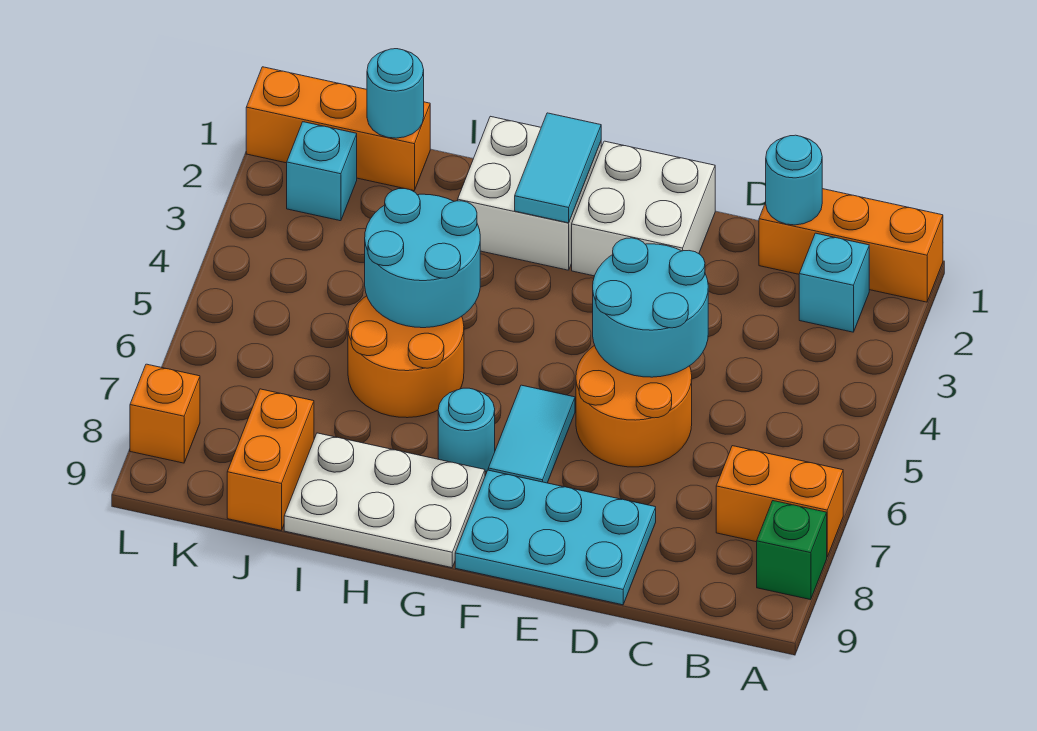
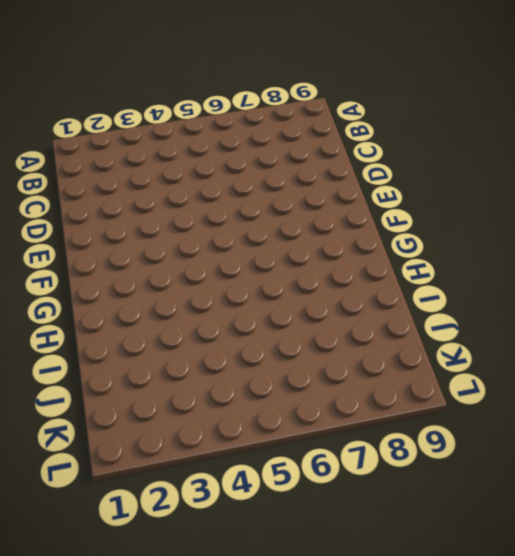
none -> orange 1x3 brick [759,189,943,302]
none -> orange 1x2 brick [716,446,843,557]
none -> green 1x1 brick [757,501,827,600]

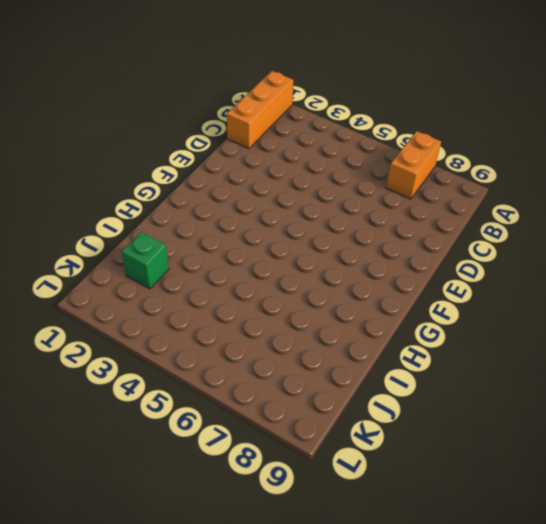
green 1x1 brick [122,232,169,289] -> green 1x1 brick moved to [757,501,827,600]
none -> cyan 1x1 brick [799,233,869,332]
none -> orange 2x2 round brick [576,345,692,467]
none -> cyan 2x3 plate [455,470,656,605]

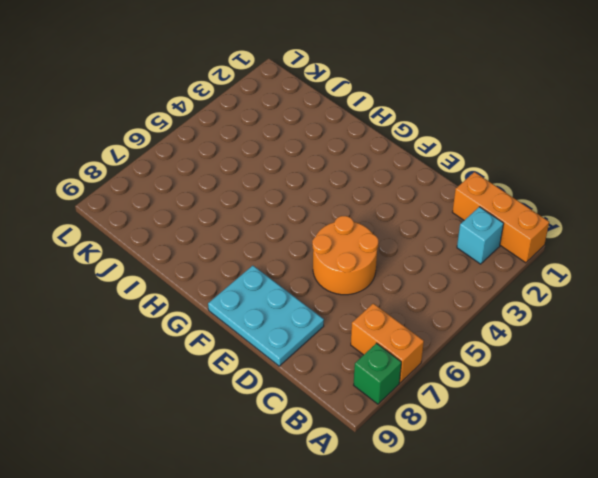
none -> white 2x2 brick [572,141,715,276]
none -> cyan 1x2 tile [488,385,575,483]
none -> white 2x2 brick [458,116,601,270]

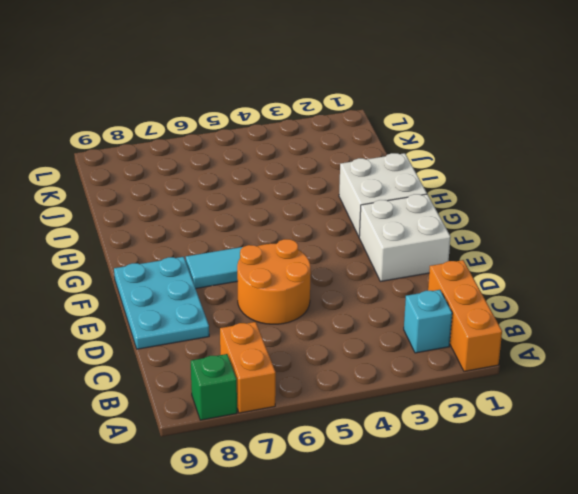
none -> cyan 1x1 round brick [438,388,495,472]
none -> white 2x3 plate [284,433,485,568]
none -> orange 2x2 round brick [348,296,464,418]

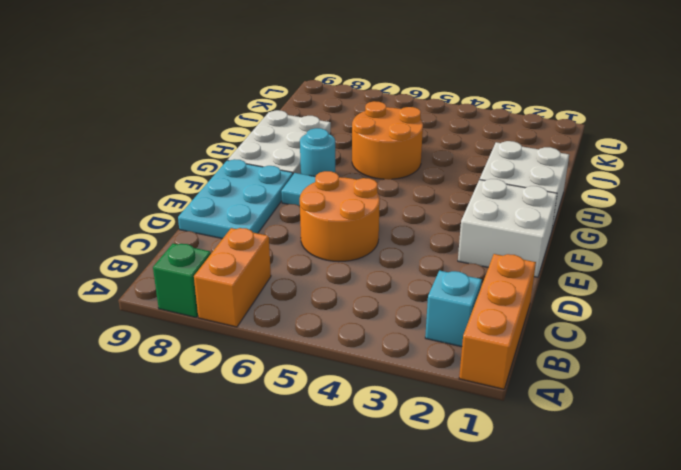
none -> orange 1x3 brick [246,67,430,191]
none -> orange 1x2 brick [227,389,314,530]
none -> cyan 1x1 brick [287,122,357,221]

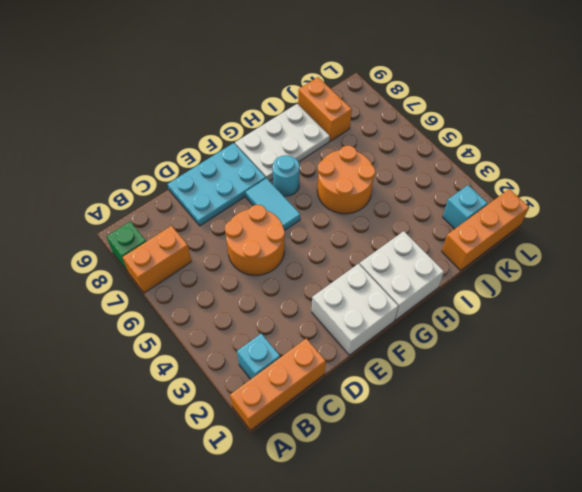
none -> orange 1x1 brick [130,364,200,463]
none -> cyan 1x1 round brick [766,135,822,225]
none -> cyan 2x2 round brick [593,238,708,377]

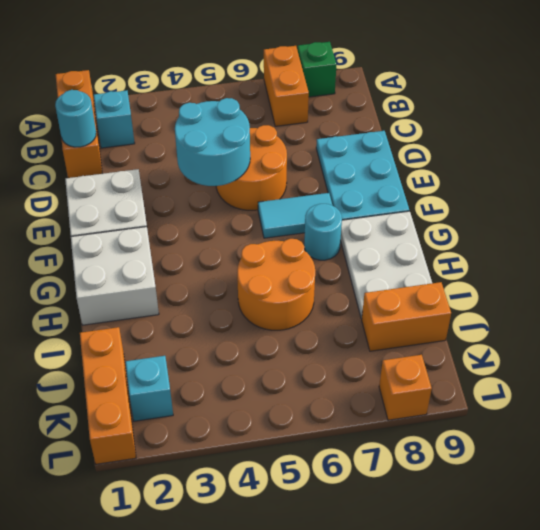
none -> cyan 1x2 tile [515,113,601,223]
none -> cyan 2x2 round brick [365,189,480,328]
none -> cyan 1x1 round brick [367,49,424,138]

